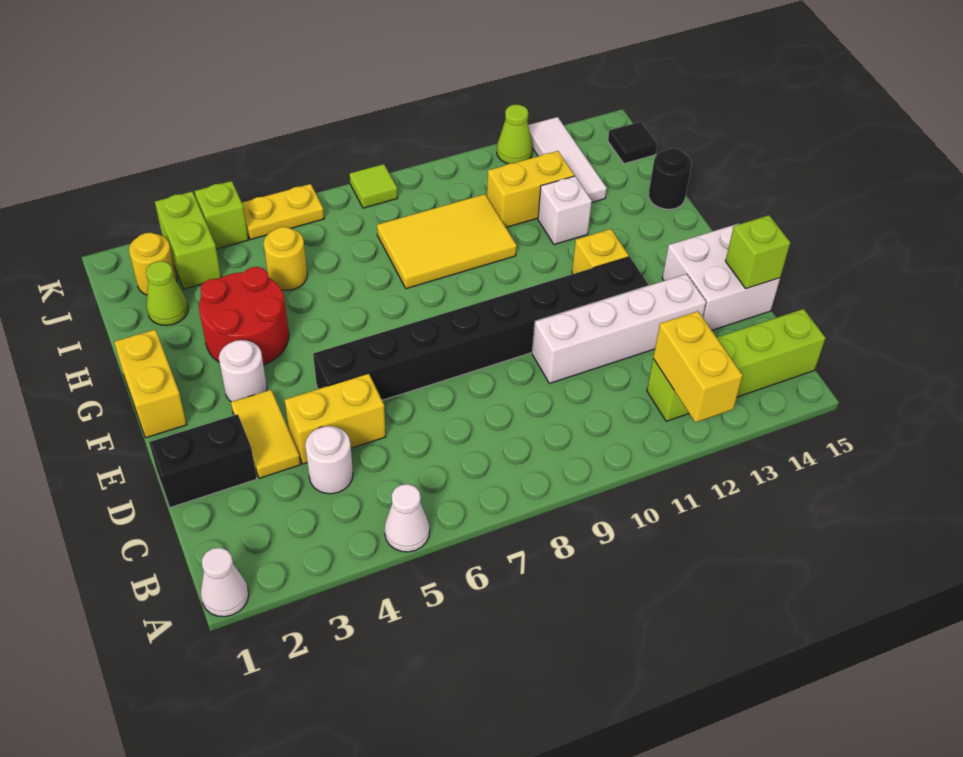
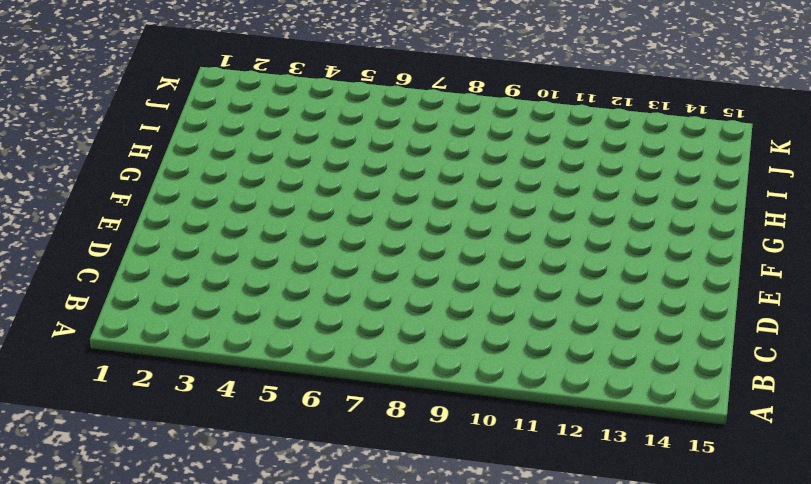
none -> white 1x1 cone [201,548,249,617]
none -> white 1x1 cone [385,484,430,552]
none -> lime 1x4 brick [647,309,826,421]
none -> white 1x1 round brick [305,426,353,494]

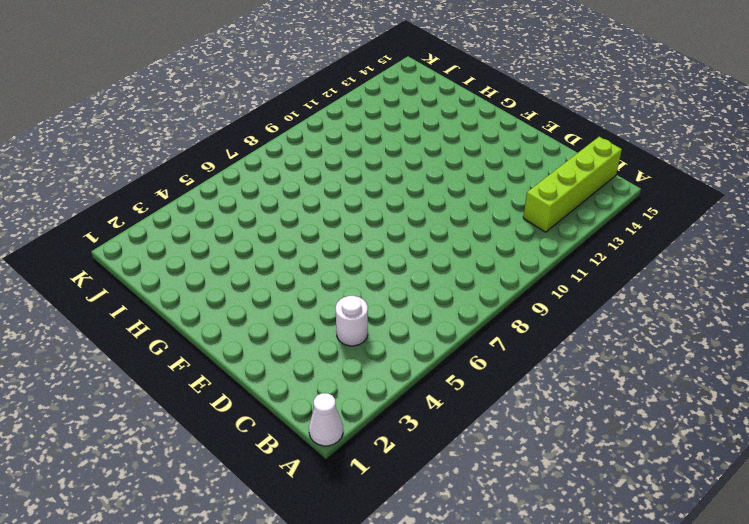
none -> white 1x1 cone [385,484,430,552]
none -> black 1x2 brick [149,414,257,508]
none -> yellow 1x2 tile [231,390,301,478]
none -> yellow 1x2 brick [285,373,386,464]

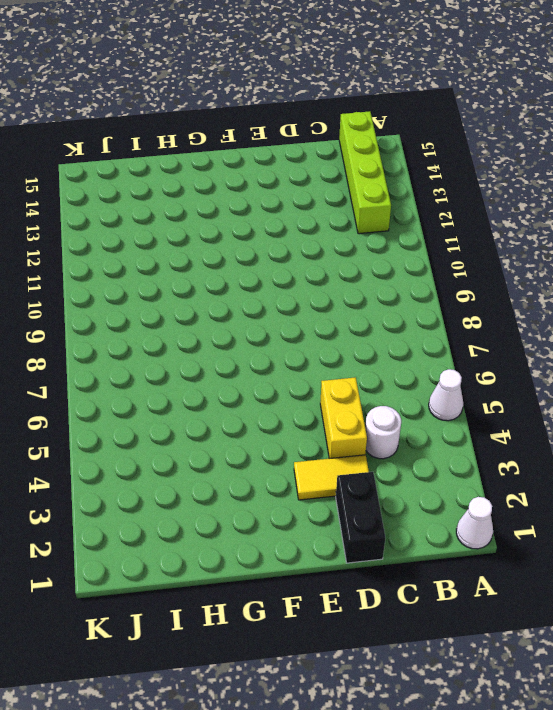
none -> white 1x4 brick [532,274,706,383]
none -> white 2x2 brick [662,223,780,330]
none -> black 1x8 brick [313,257,648,400]
none -> yellow 1x2 brick [114,329,187,438]

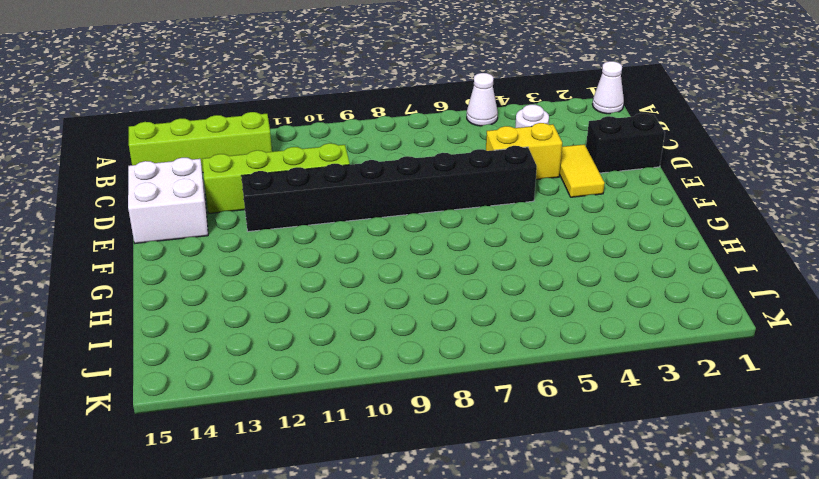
lime 1x4 brick [202,143,350,213] -> white 1x4 brick [532,274,706,383]
none -> yellow 1x2 brick [114,329,187,438]
none -> white 1x1 round brick [219,340,267,402]
none -> yellow 1x1 brick [572,229,629,274]
none -> red 2x2 round brick [199,267,289,365]

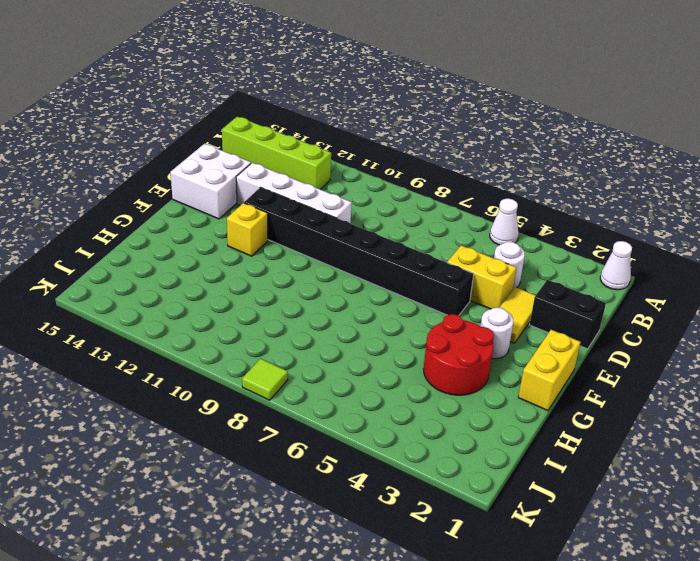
none -> yellow 2x3 tile [377,194,517,289]
none -> white 1x1 brick [538,176,592,245]
none -> black 1x1 round brick [649,148,691,209]
none -> lime 1x1 cone [146,261,188,325]

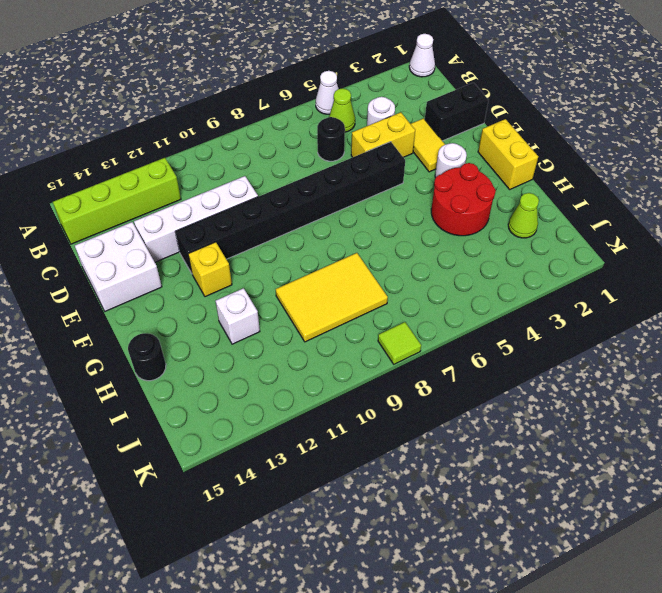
lime 1x1 cone [329,88,355,132] -> lime 1x1 cone moved to [497,105,533,164]
black 1x1 round brick [317,117,345,161] -> none
none -> yellow 1x1 round brick [264,227,307,290]
none -> yellow 1x2 brick [487,151,574,227]
none -> white 1x3 tile [528,117,607,202]
none -> yellow 1x1 round brick [129,233,177,295]

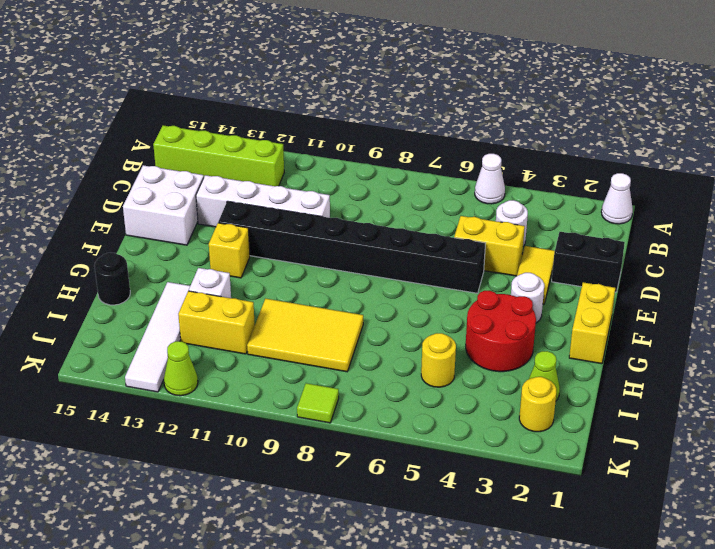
white 1x4 tile [125,282,190,392] -> white 1x3 tile [528,117,607,202]
none -> lime 1x2 brick [155,192,221,289]
none -> black 1x1 tile [608,122,657,164]
none -> lime 1x1 brick [195,181,248,249]
none -> yellow 1x2 plate [242,184,324,240]

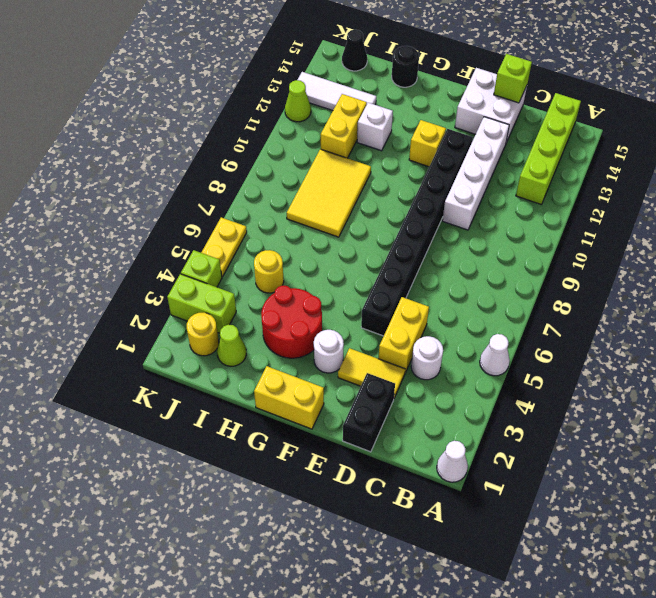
black 1x1 cone [342,30,367,71] -> black 1x1 tile [608,122,657,164]
none -> lime 1x1 tile [350,164,398,208]
none -> yellow 1x2 brick [653,311,743,422]

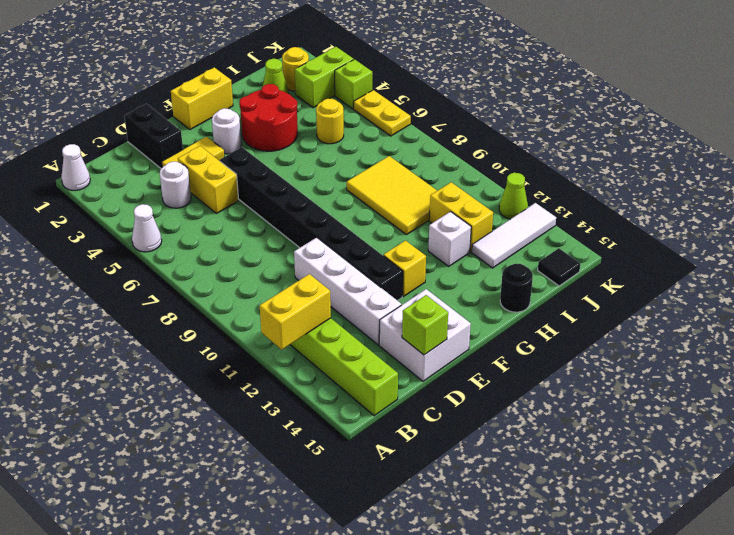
none -> lime 1x1 tile [350,164,398,208]

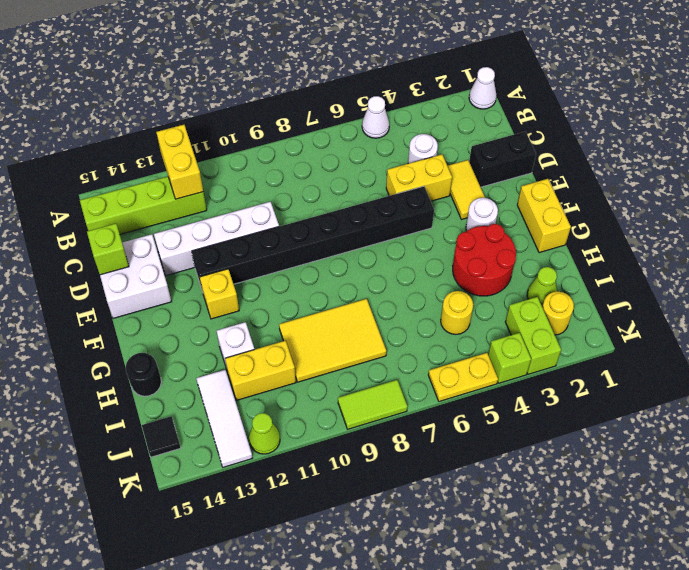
lime 1x2 tile [338,380,407,429] -> lime 1x1 tile [350,164,398,208]

